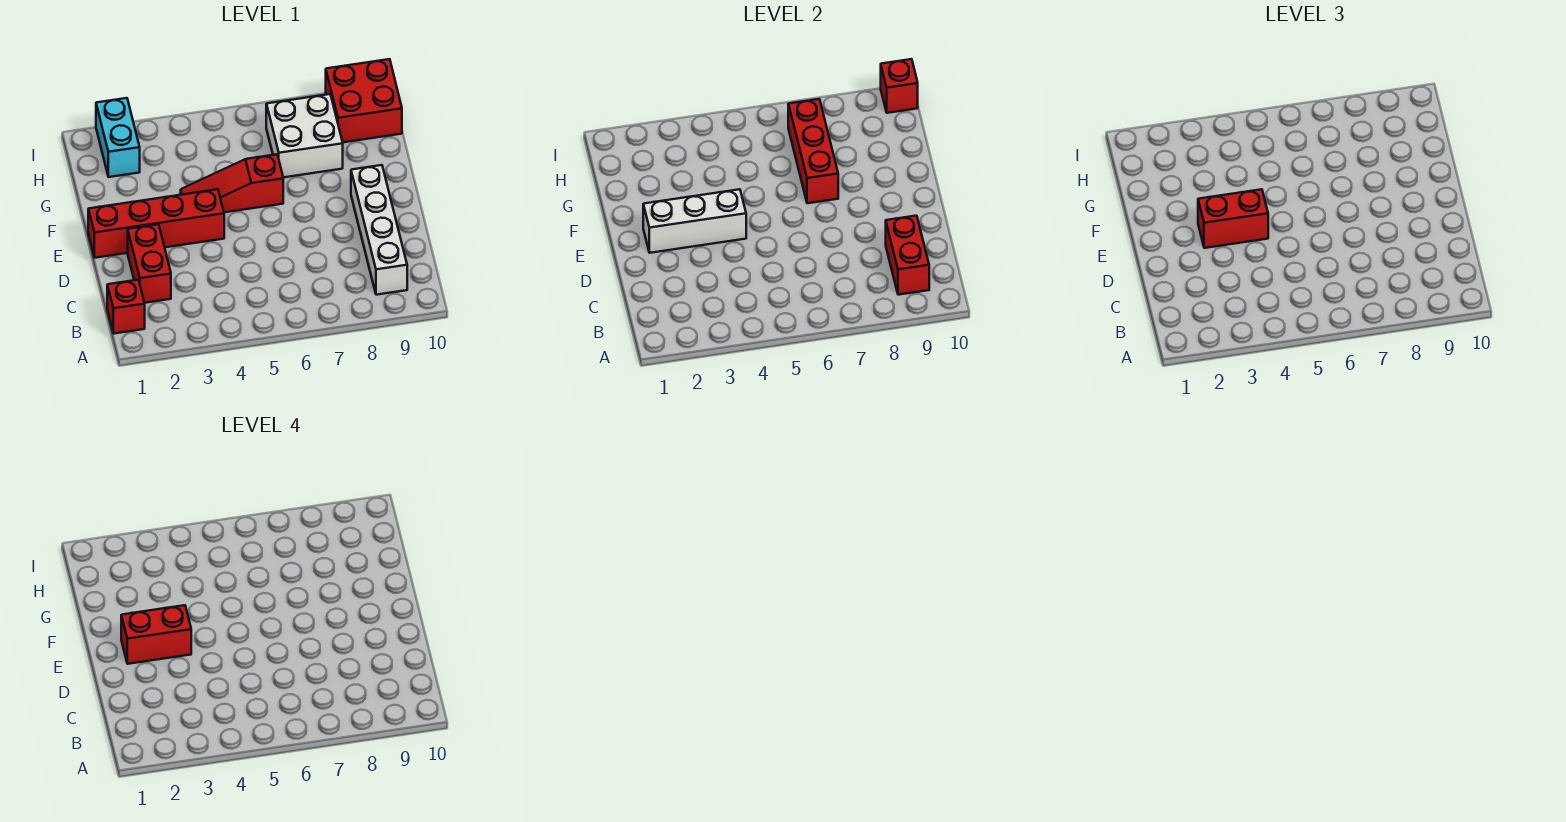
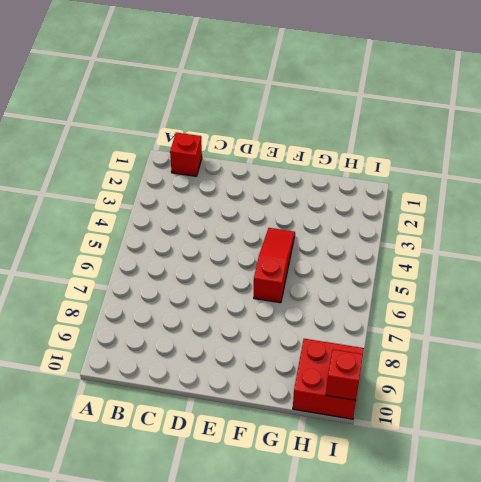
none -> white 1x4 brick [351,165,407,295]
none -> red 1x2 brick [128,224,171,303]
none -> red 1x4 brick [88,189,224,258]

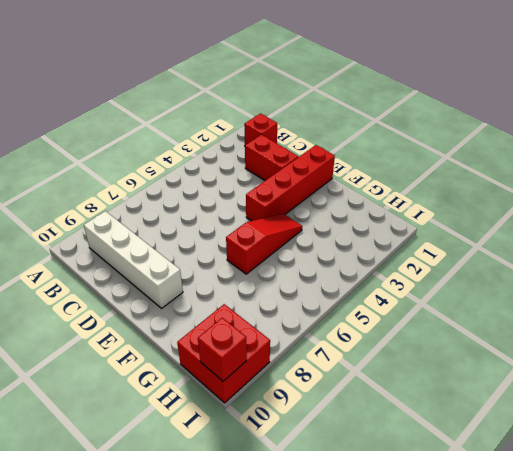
none -> white 2x2 brick [266,94,343,177]
none -> cyan 1x2 brick [96,98,140,177]
none -> red 1x2 brick [886,216,929,295]

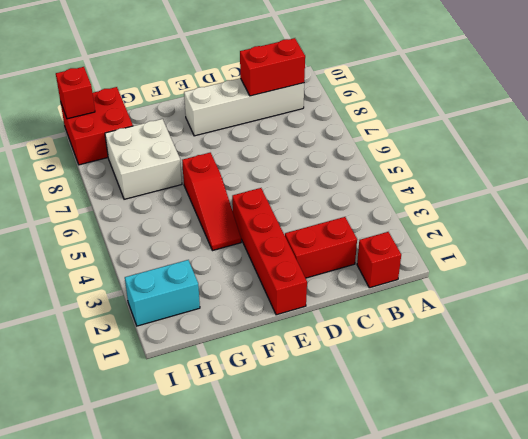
none -> white 1x3 brick [643,189,746,253]
none -> red 1x3 brick [788,99,838,203]
none -> red 1x2 brick [1198,189,1268,248]

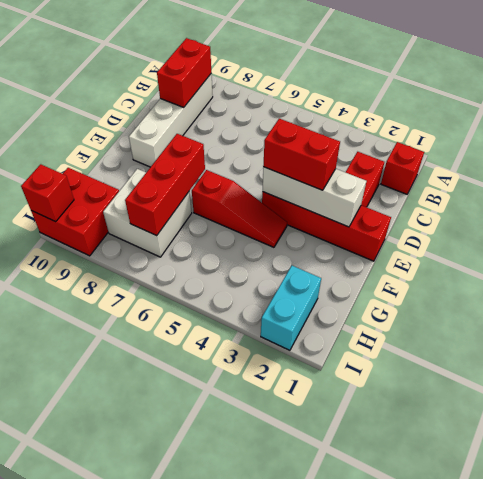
none -> red 1x2 brick [121,605,191,664]

